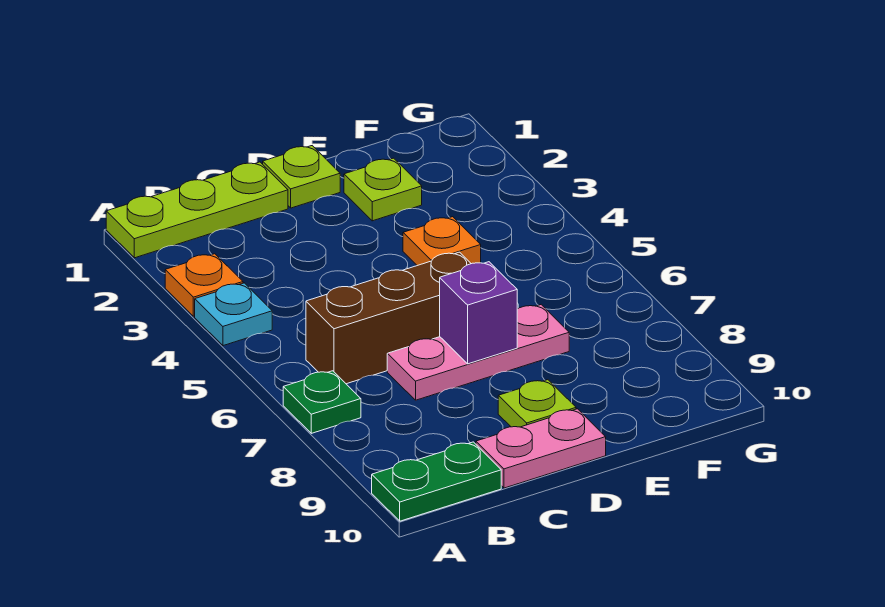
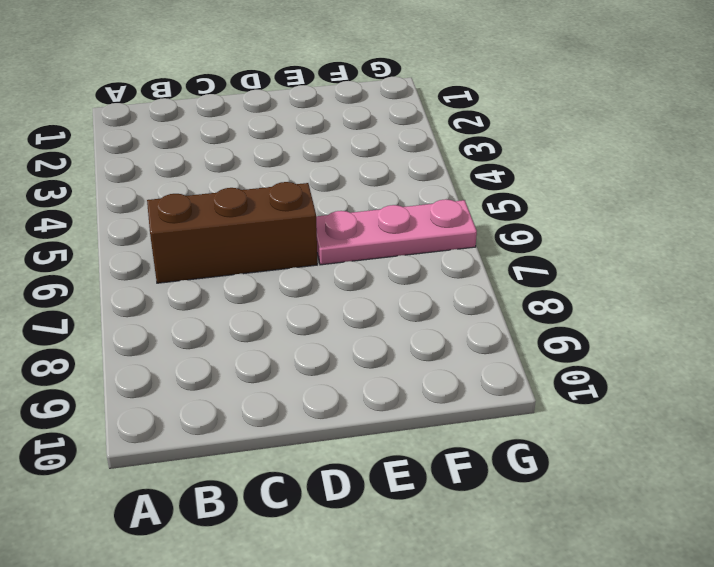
pink 1x3 plate [316,199,477,265] -> pink 1x3 plate moved to [387,305,569,400]
none -> lime 1x3 plate [106,162,288,258]
none -> orange 1x1 plate [165,254,243,316]
none -> cyan 1x1 plate [195,283,272,346]

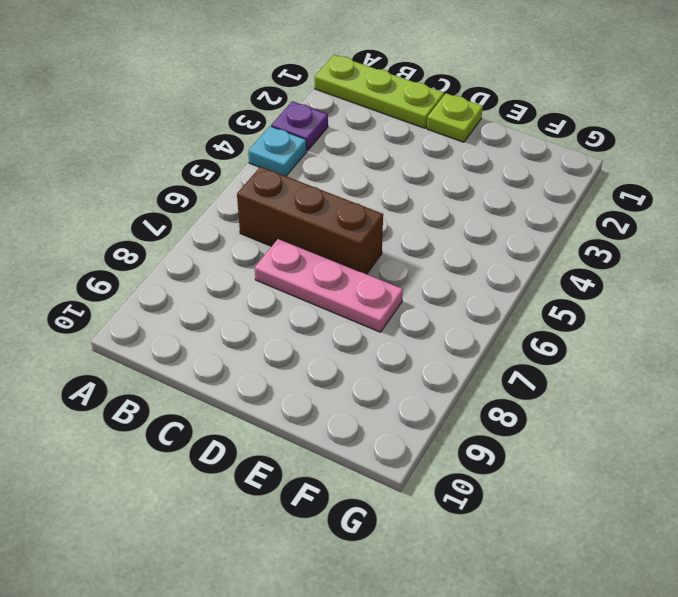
purple 1x1 plate [271,101,328,151] -> orange 1x1 plate [165,254,243,316]
none -> green 1x1 plate [283,371,361,433]
none -> green 1x2 plate [372,442,501,521]
none -> pink 1x2 plate [476,409,606,488]

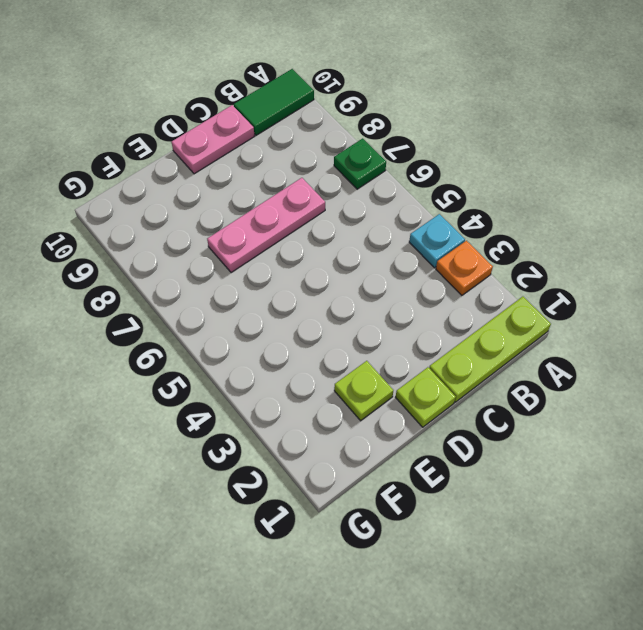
green 1x2 tile [234,69,314,135] -> green 1x2 plate [372,442,501,521]
none -> brown 1x3 brick [306,252,471,384]
none -> lime 1x1 plate [498,380,576,427]
none -> orange 1x1 plate [403,217,481,266]

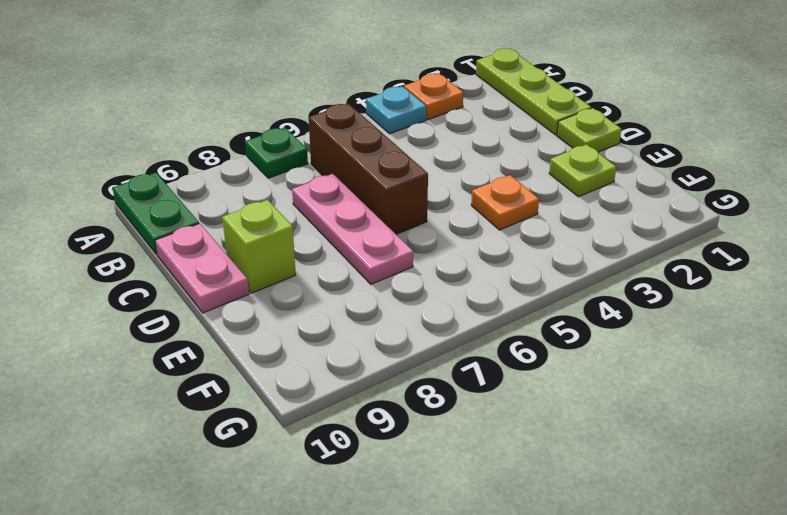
lime 1x1 brick [222,200,296,293] -> lime 1x1 plate [498,380,576,427]
none -> purple 1x1 brick [440,262,517,364]

